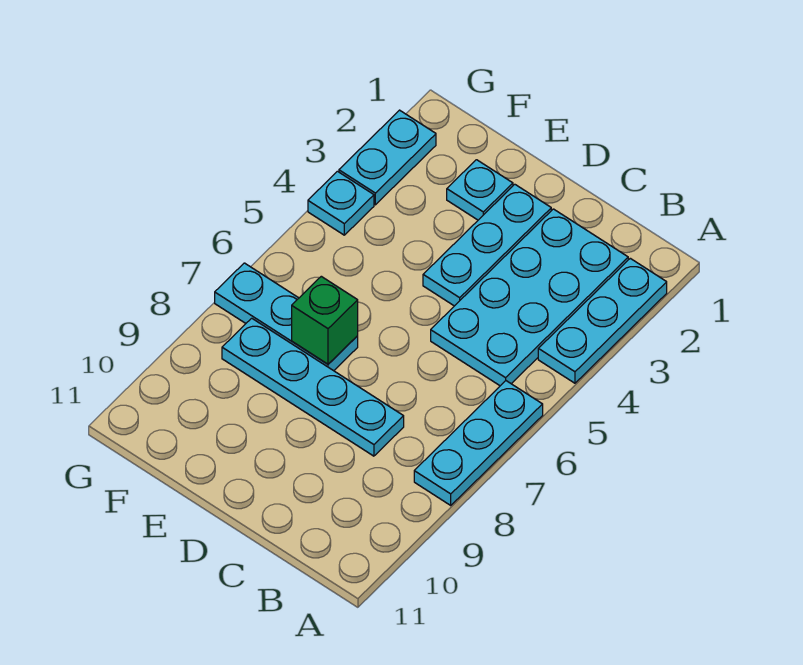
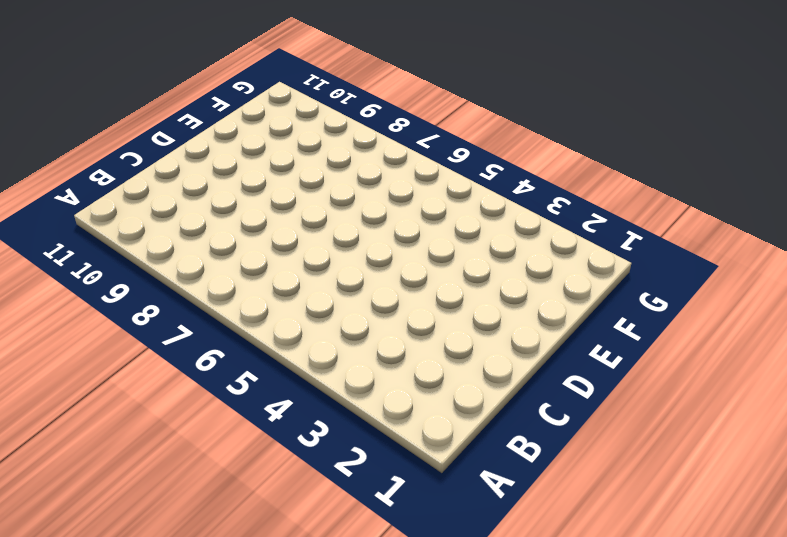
none -> cyan 1x3 plate [538,258,667,383]
none -> cyan 1x3 plate [414,381,543,505]

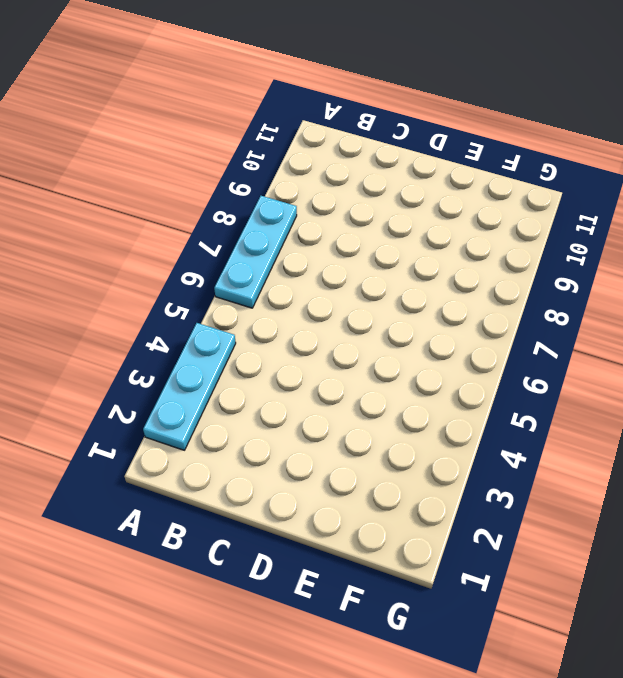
none -> cyan 2x4 plate [431,209,628,386]
none -> cyan 1x4 plate [222,318,404,456]

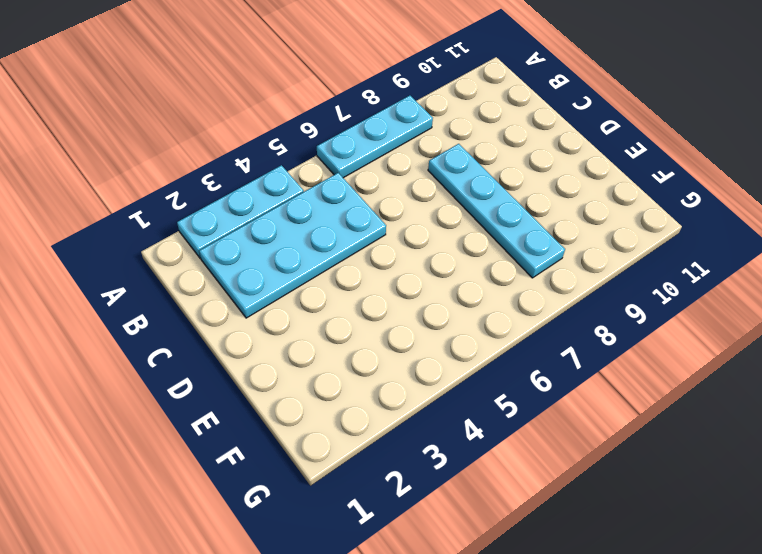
none -> cyan 1x3 plate [423,184,551,306]
none -> cyan 1x1 plate [447,160,513,220]

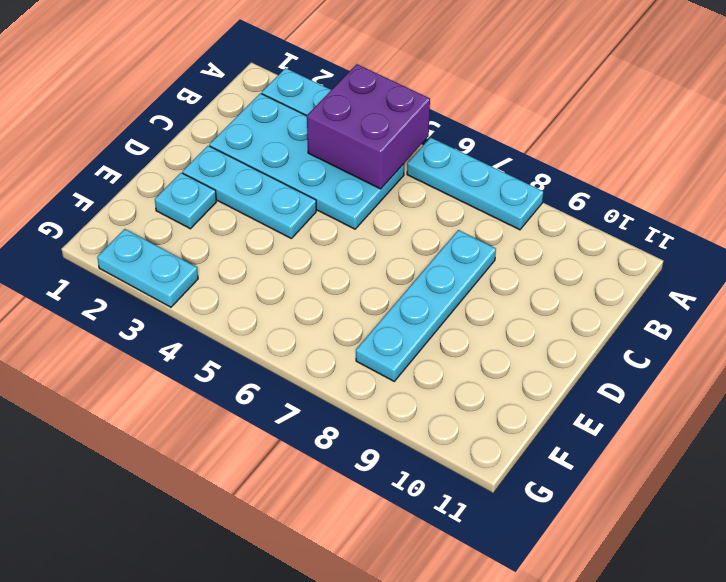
purple 2x2 brick [307,64,430,189] -> none
none -> cyan 1x3 plate [215,263,358,371]
none -> cyan 1x1 plate [308,171,374,235]

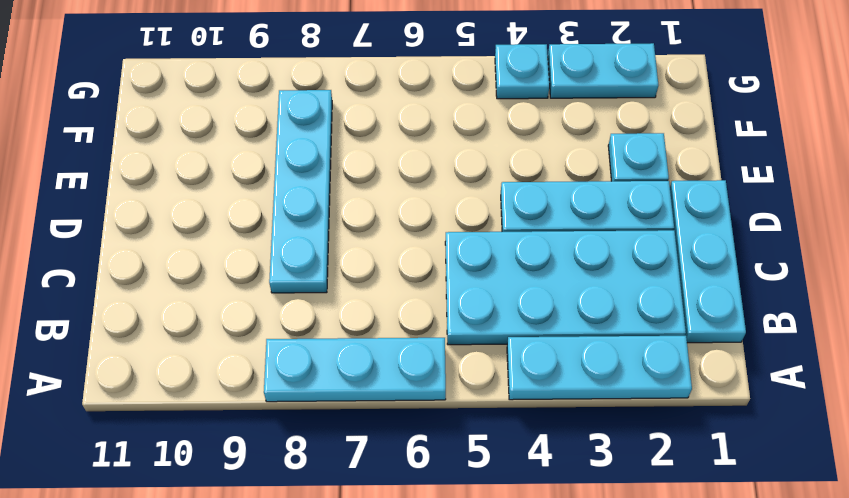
cyan 1x3 plate [670,180,746,343] -> cyan 1x3 plate moved to [215,263,358,371]
none -> green 1x1 brick [292,276,358,364]

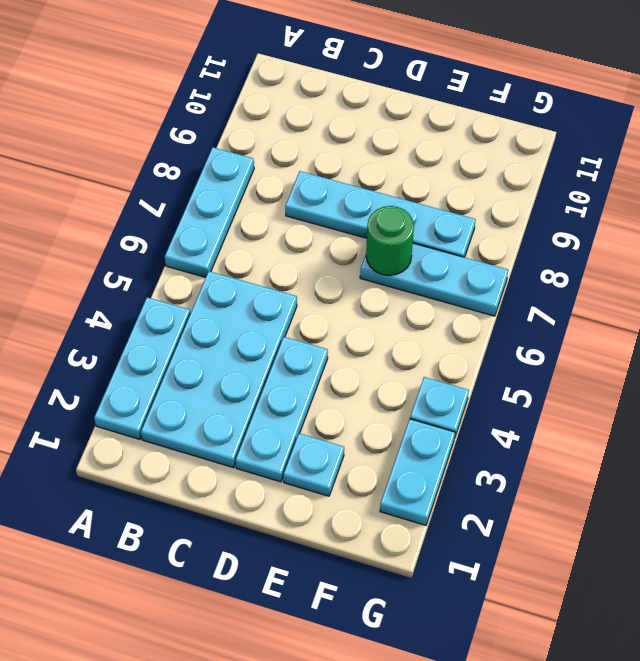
green 1x1 round brick [366,206,414,275] -> green 1x1 brick [292,276,358,364]

